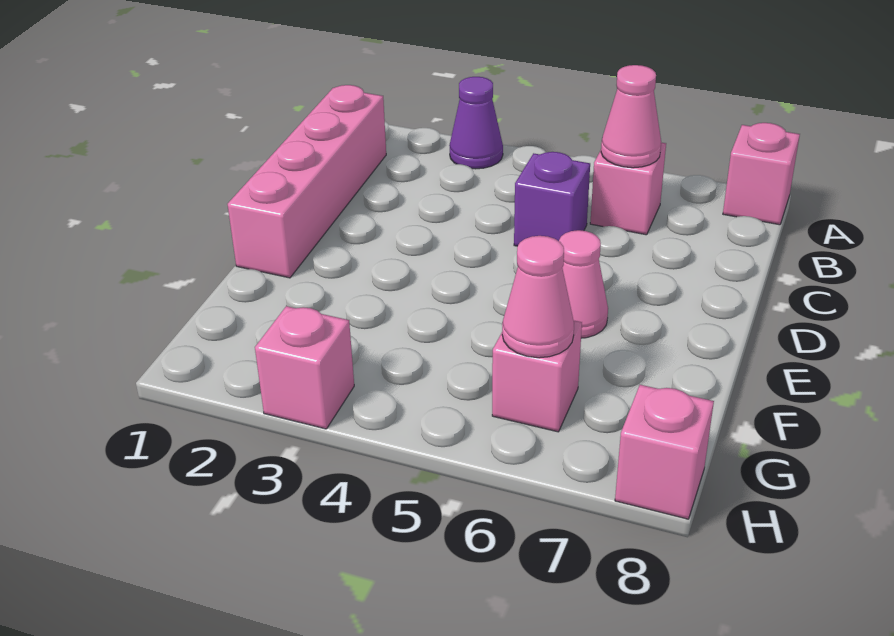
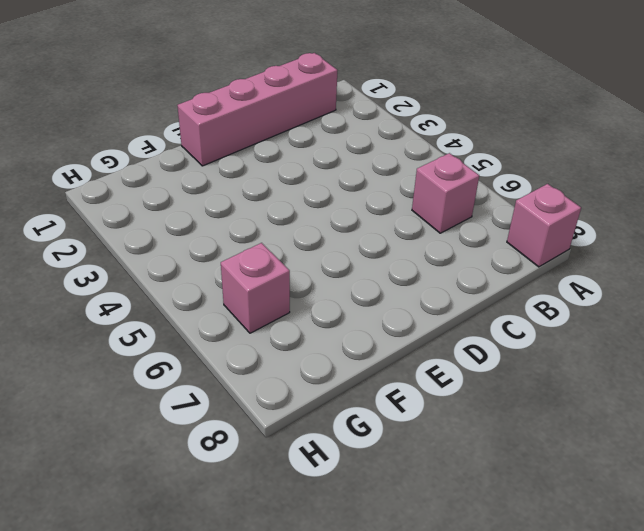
none -> purple 1x1 cone [449,77,503,169]
none -> purple 1x1 brick [514,152,590,246]

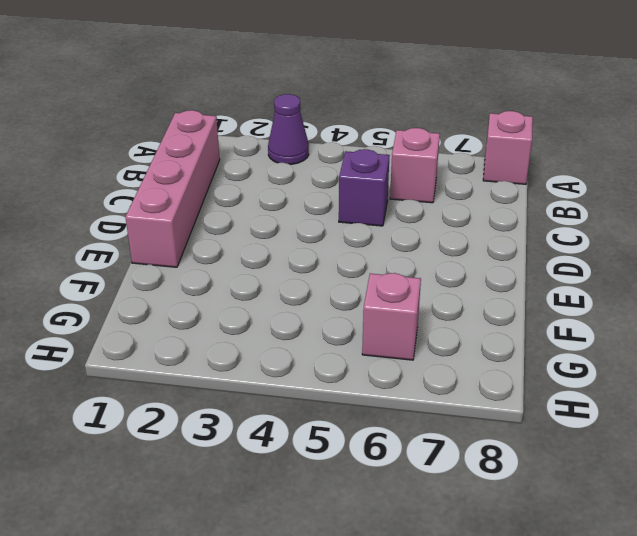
none -> pink 1x1 cone [559,230,608,338]
none -> pink 1x1 brick [255,306,354,429]

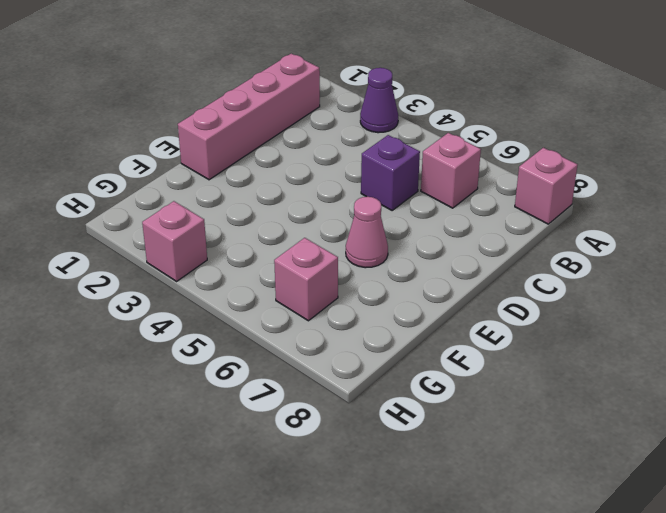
none -> pink 1x1 brick [615,385,714,519]
none -> pink 1x1 cone [601,65,661,168]

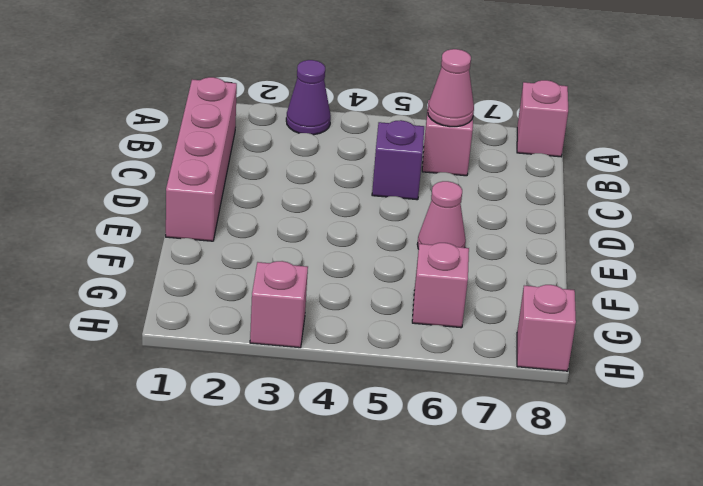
none -> pink 1x1 cone [502,236,574,358]

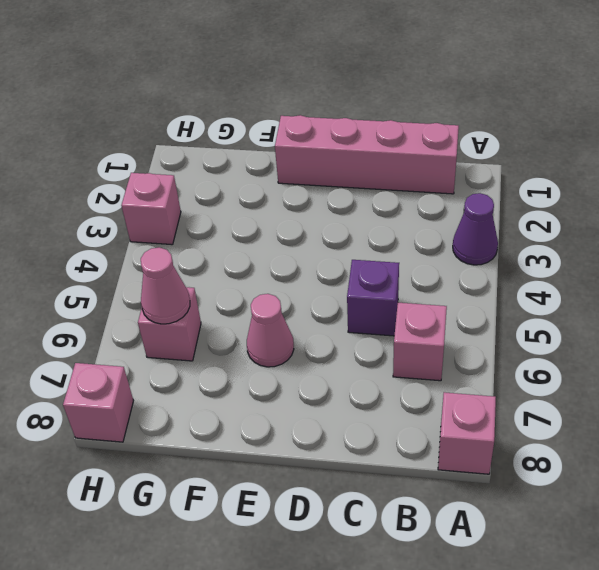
none -> pink 1x1 cone [601,65,661,168]

